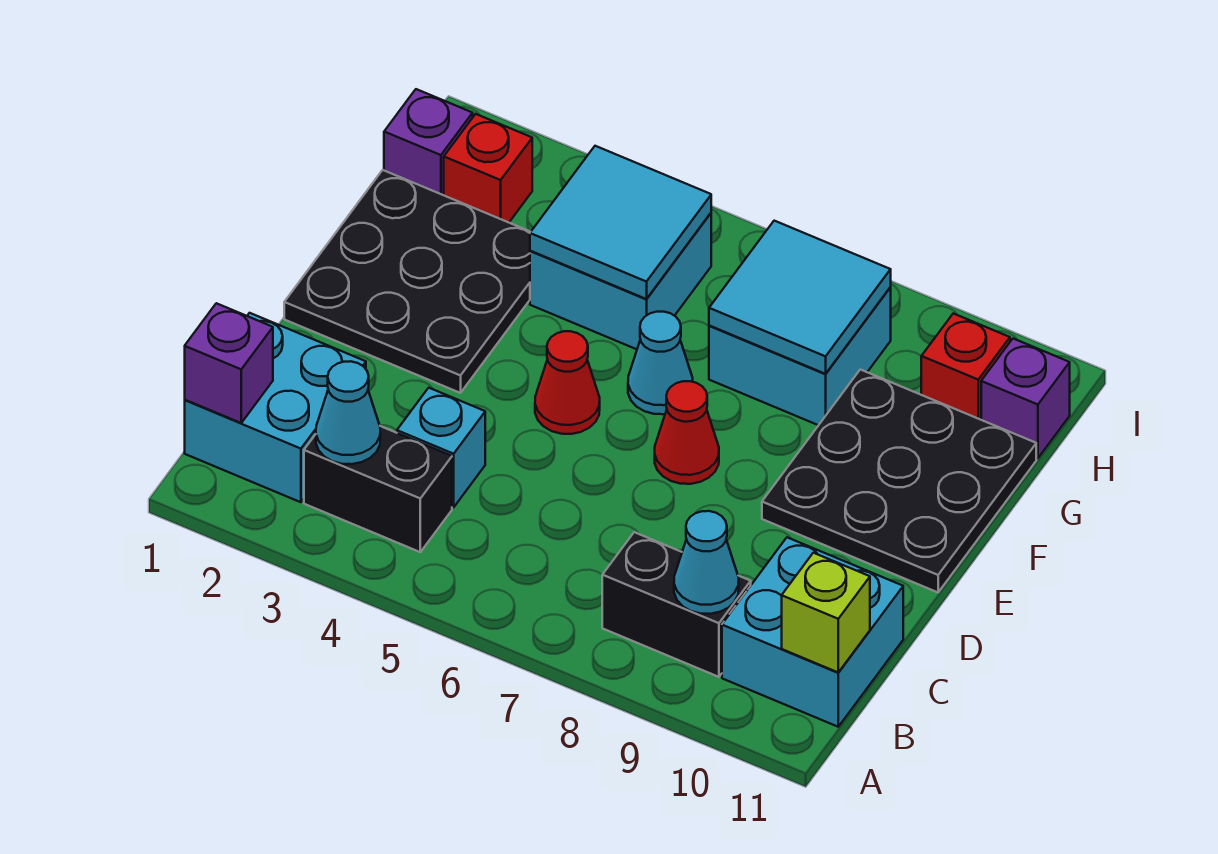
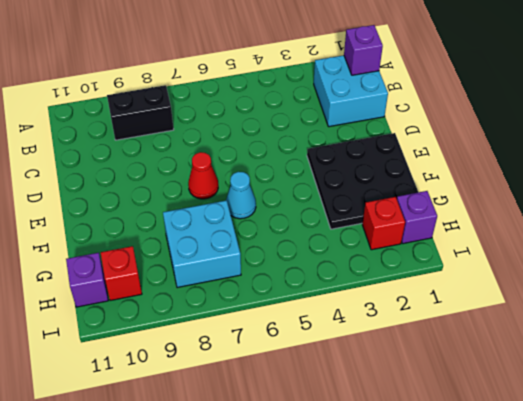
none -> black 1x2 brick [304,426,452,552]
none -> cyan 2x2 brick [722,537,903,727]
none -> cyan 1x1 brick [397,388,485,507]

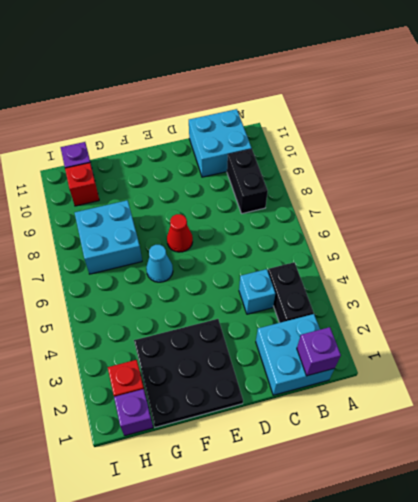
none -> red 1x1 cone [535,331,600,434]
none -> black 3x3 plate [762,370,1036,592]
none -> cyan 2x2 brick [530,213,711,349]

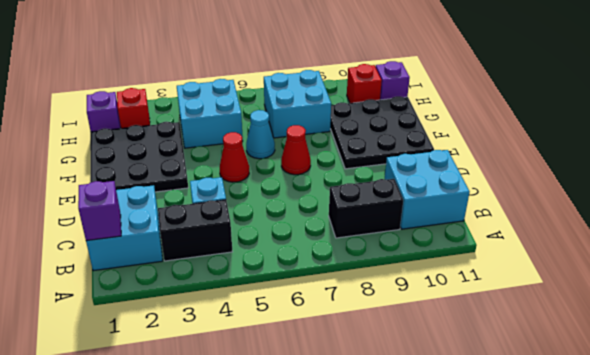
none -> cyan 1x1 cone [316,361,380,464]
none -> cyan 1x1 cone [674,511,739,614]
none -> lime 1x1 brick [782,553,870,672]

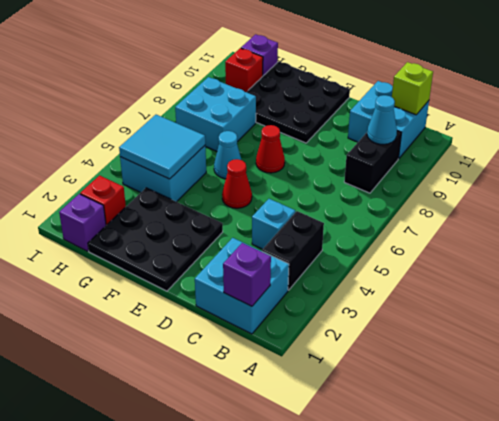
none -> cyan 1x1 cone [316,361,380,464]
none -> cyan 2x2 tile [709,221,891,374]

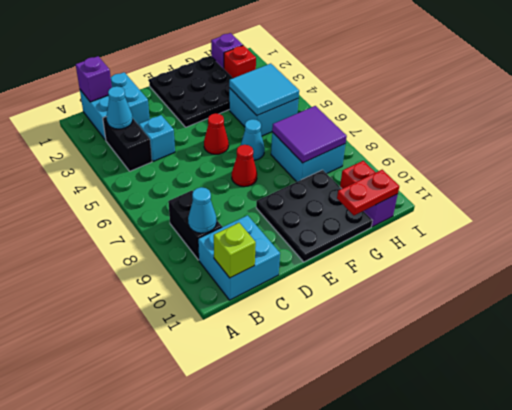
purple 2x2 tile [272,106,347,163] -> cyan 2x2 tile [709,221,891,374]
red 1x2 plate [337,170,399,215] -> none

